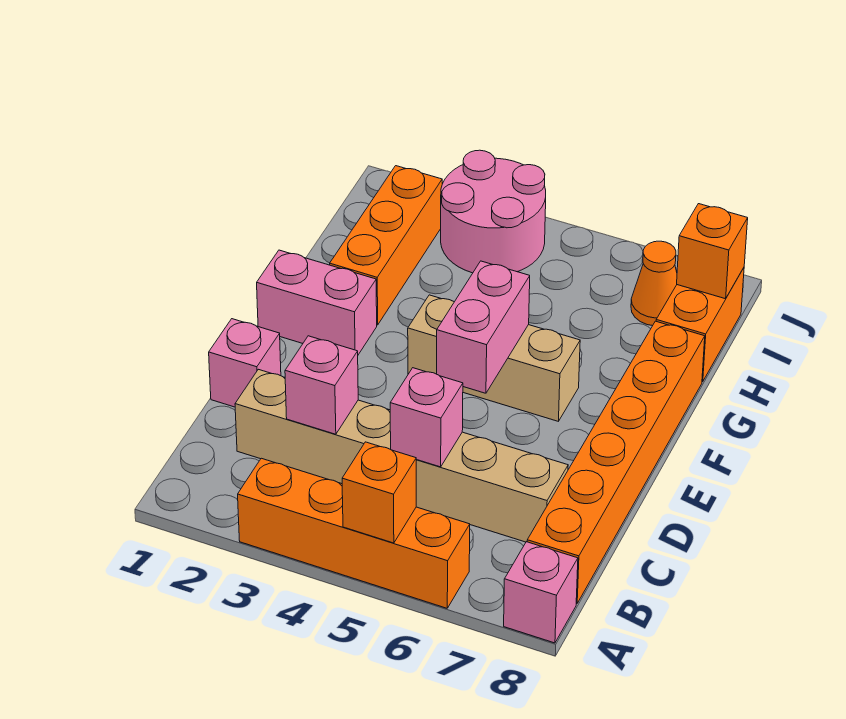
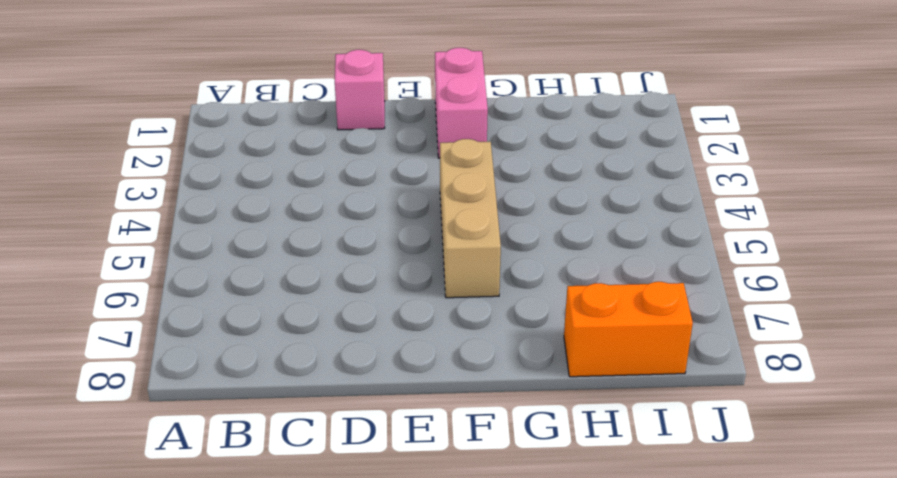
none -> orange 1x4 brick [238,458,470,608]
none -> pink 1x1 brick [504,542,578,643]
none -> orange 1x6 brick [527,321,705,604]

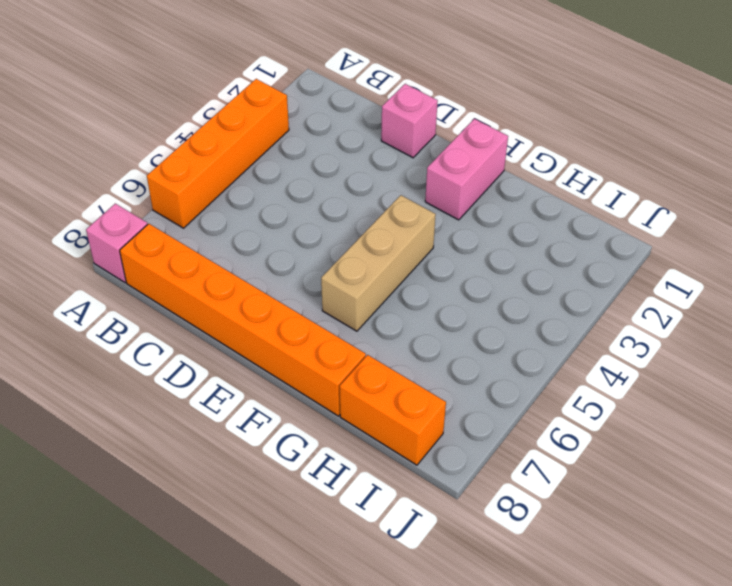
none -> tan 1x6 brick [235,369,568,542]
none -> orange 1x3 brick [330,166,442,325]
none -> pink 2x2 round brick [441,150,546,273]

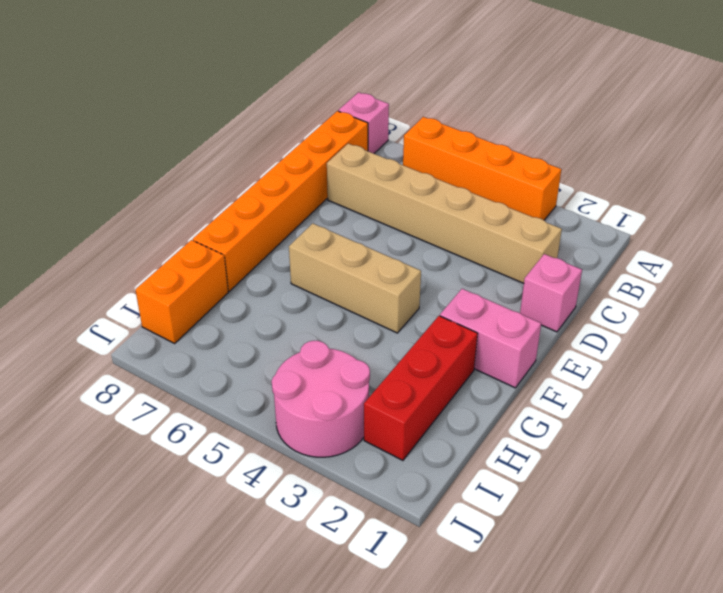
red 1x3 brick [364,316,478,460] -> orange 1x3 brick [330,166,442,325]
none -> orange 1x1 cone [631,241,677,326]
none -> orange 1x1 brick [342,442,416,543]
none -> pink 1x1 brick [285,336,358,434]

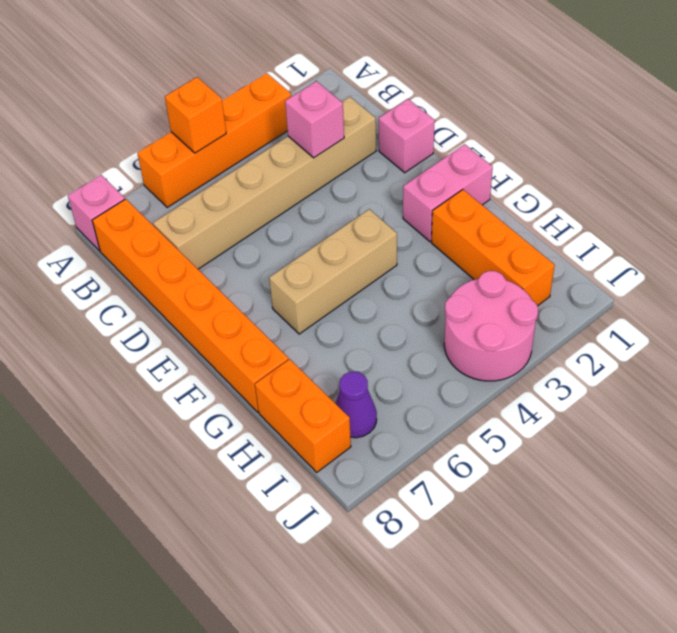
purple 1x1 cone [335,372,377,438] -> orange 1x1 cone [631,241,677,326]
none -> pink 1x1 brick [390,368,463,467]
none -> pink 1x2 brick [437,261,530,393]
none -> orange 1x1 brick [677,204,748,299]

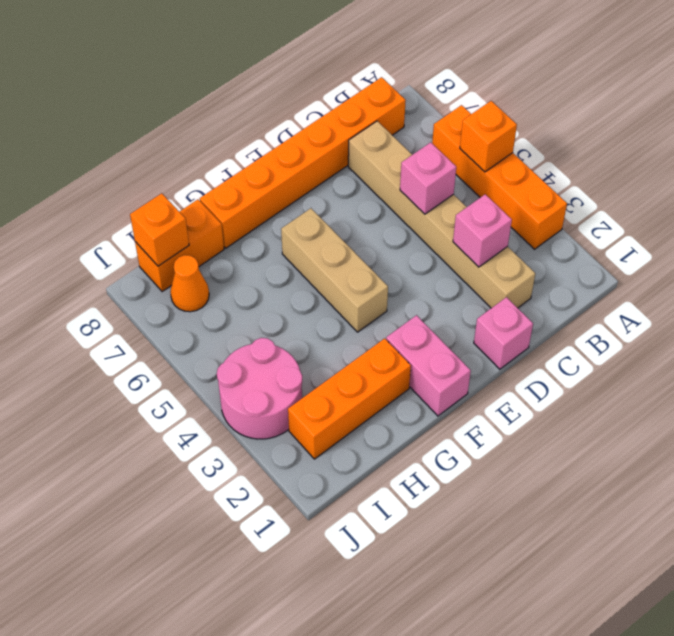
none -> pink 1x1 brick [504,542,578,643]
none -> pink 1x2 brick [437,261,530,393]

